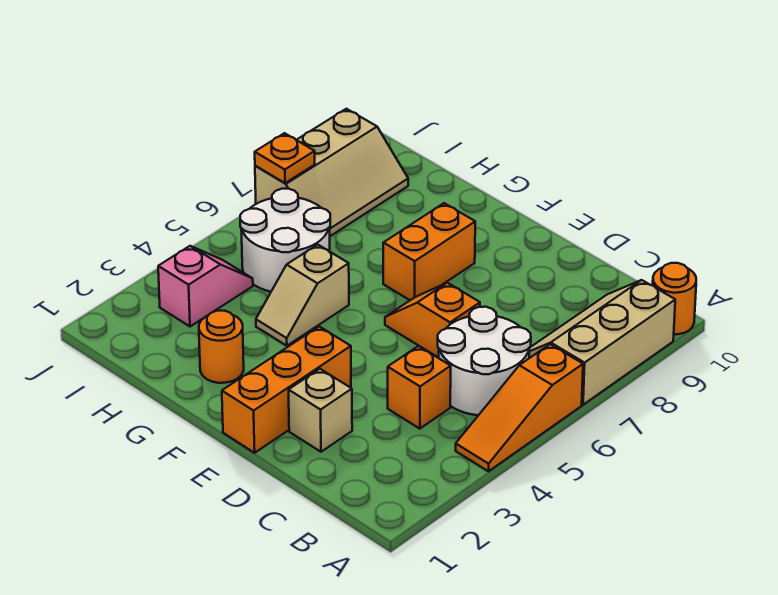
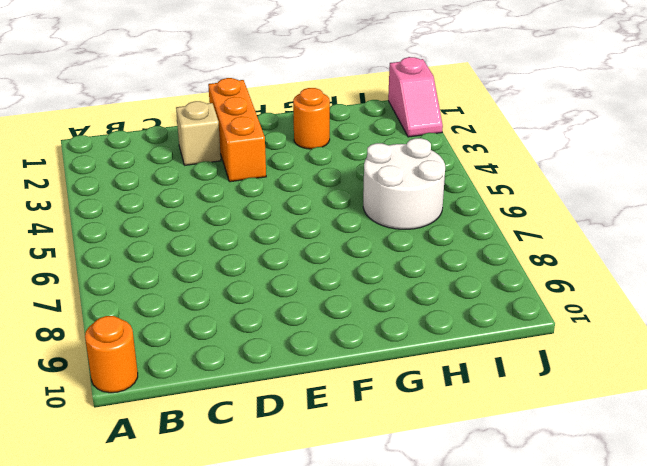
pink 1x2 slope [388,57,443,137] -> pink 1x2 slope moved to [158,246,253,326]
none -> orange 1x3 slope [456,344,583,471]
none -> tan 2x3 slope [529,280,675,405]
none -> white 2x2 round brick [438,307,531,415]

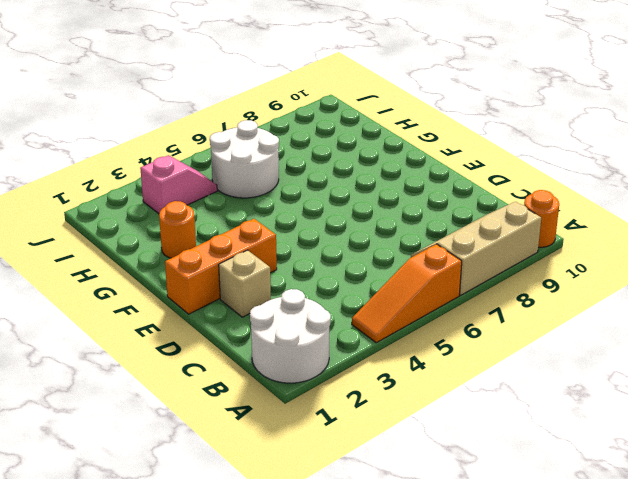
white 2x2 round brick [250,289,331,383] -> white 2x2 round brick moved to [438,307,531,415]
none -> orange 1x1 brick [388,346,451,429]
none -> orange 1x2 slope [385,283,480,358]
none -> orange 1x2 brick [383,203,475,300]

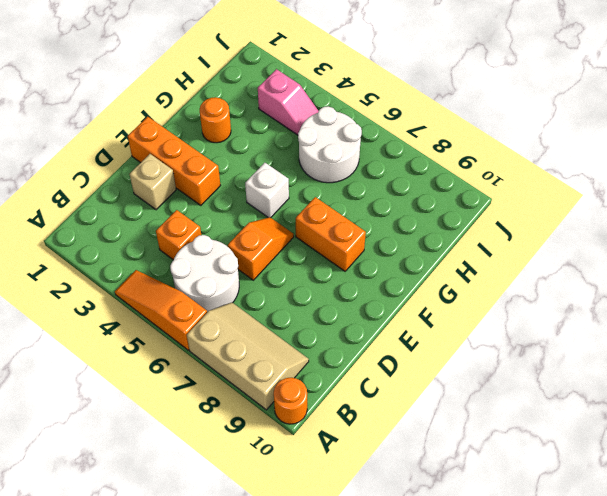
white 1x1 brick [245,163,289,217] -> none
none -> tan 1x2 slope [256,245,349,346]
none -> tan 2x3 slope [255,109,408,236]
none -> orange 1x1 plate [255,133,315,183]

